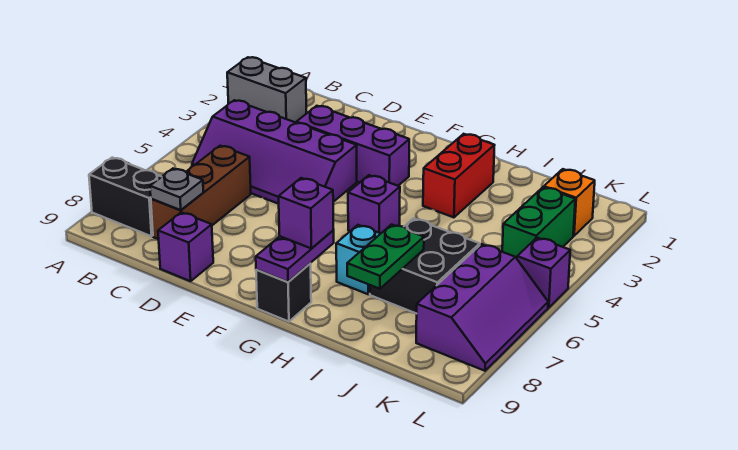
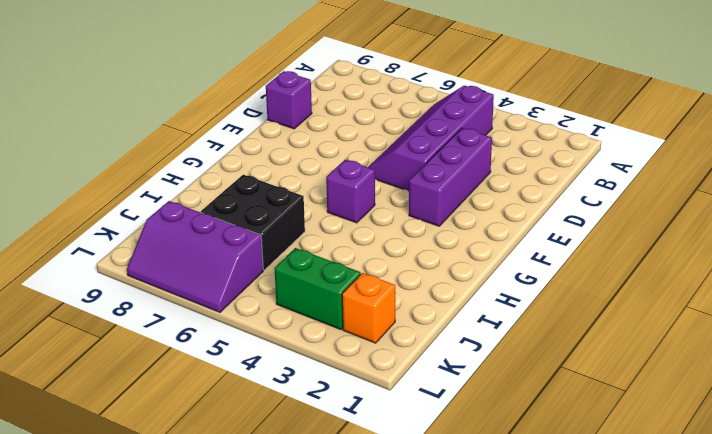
none -> grey 1x2 brick [227,57,306,123]
none -> black 1x2 brick [89,158,161,236]
none -> brown 1x3 brick [151,146,251,239]

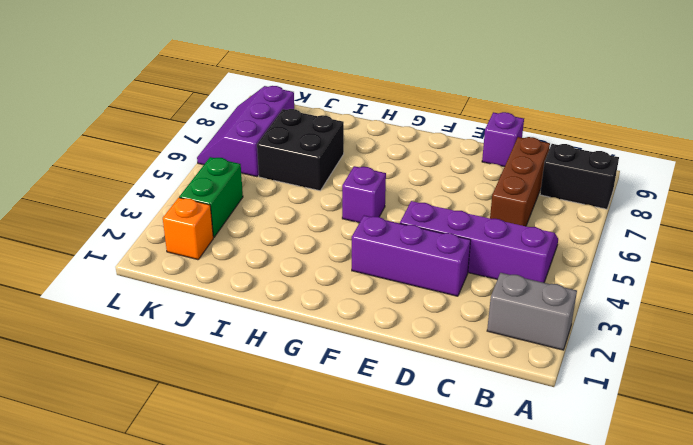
none -> black 1x1 brick [256,264,311,322]
none -> red 1x2 brick [423,134,495,217]
none -> cyan 1x1 brick [336,225,381,294]

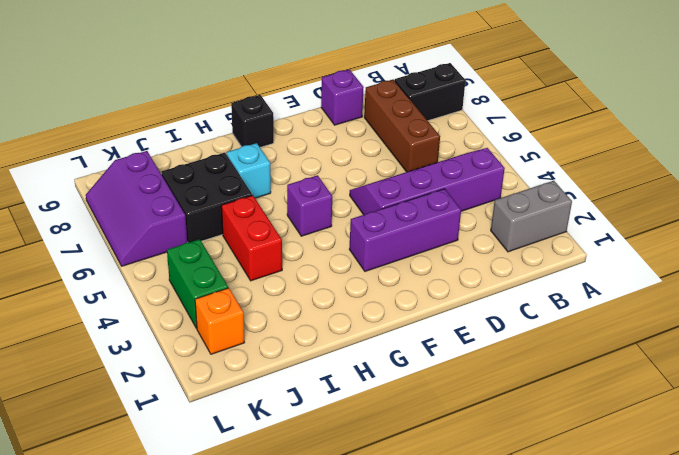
red 1x2 brick [221,195,282,281] -> red 1x2 brick moved to [423,134,495,217]
none -> purple 1x1 brick [517,238,570,308]
none -> grey 1x1 plate [150,169,203,210]
none -> purple 1x2 plate [256,231,334,282]

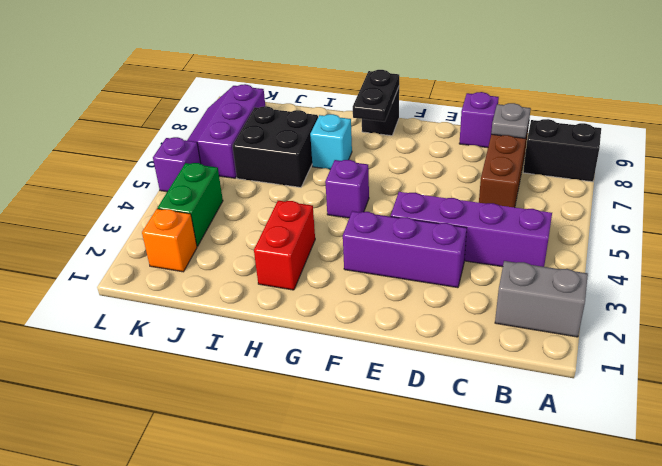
black 1x2 plate [353,70,399,122] -> purple 1x2 plate [256,231,334,282]
none -> green 1x2 plate [347,225,424,289]
none -> purple 1x1 brick [279,178,334,249]

